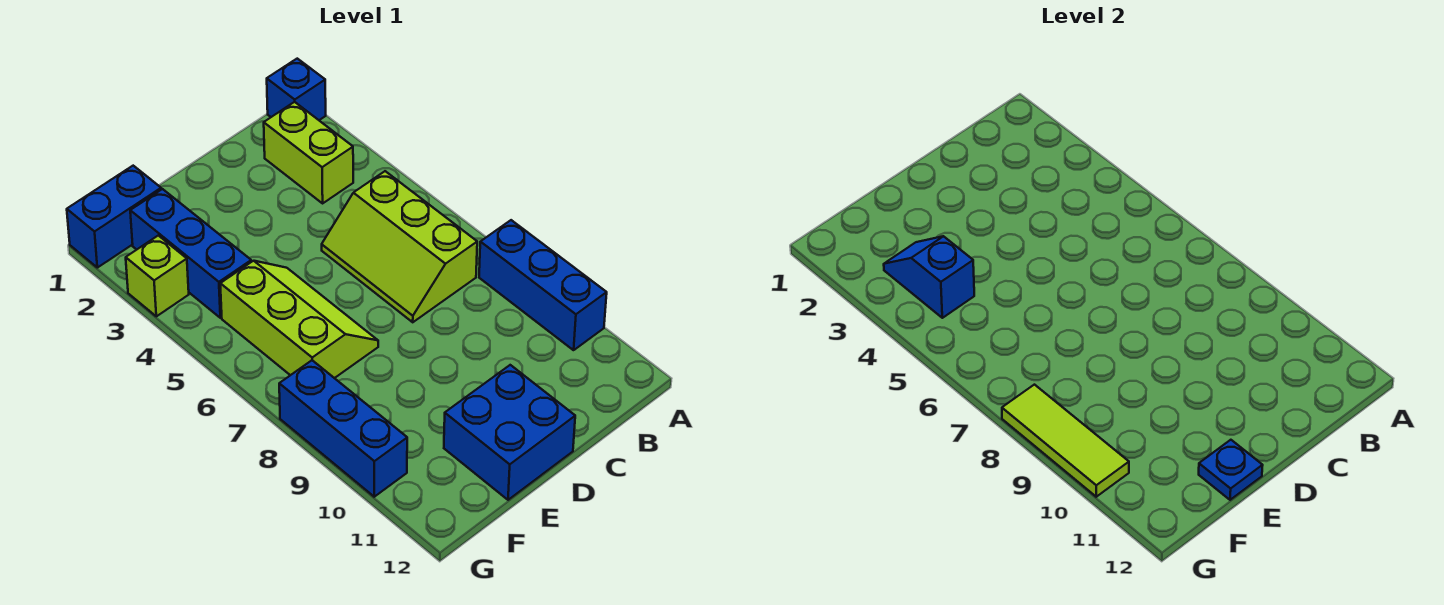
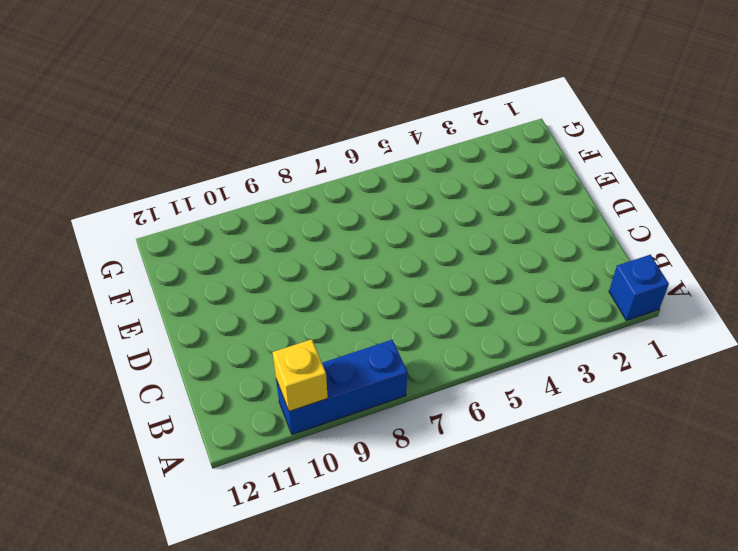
yellow 1x1 brick [272,339,328,411] -> none
none -> lime 1x2 brick [264,102,353,203]
none -> lime 2x3 slope [322,171,477,322]
none -> blue 2x2 brick [444,365,575,500]

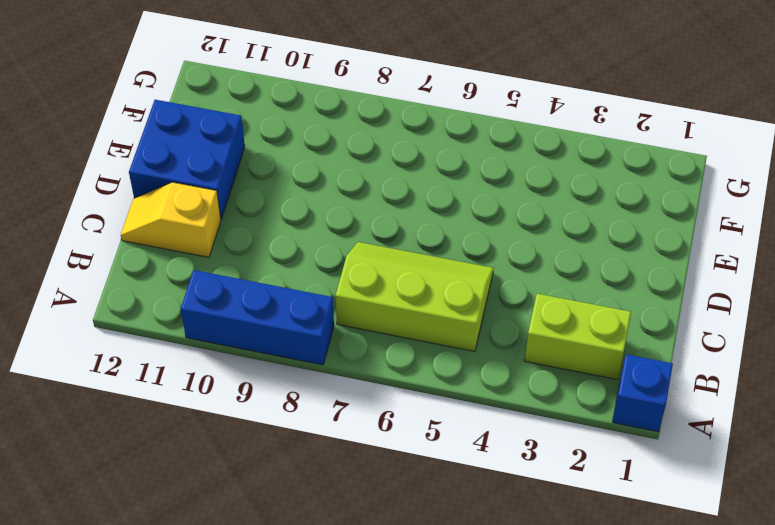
yellow 1x2 slope [121,182,221,257] -> none
none -> lime 2x3 slope [220,261,378,378]
none -> blue 1x2 brick [67,166,161,268]
none -> blue 1x3 brick [130,189,251,318]

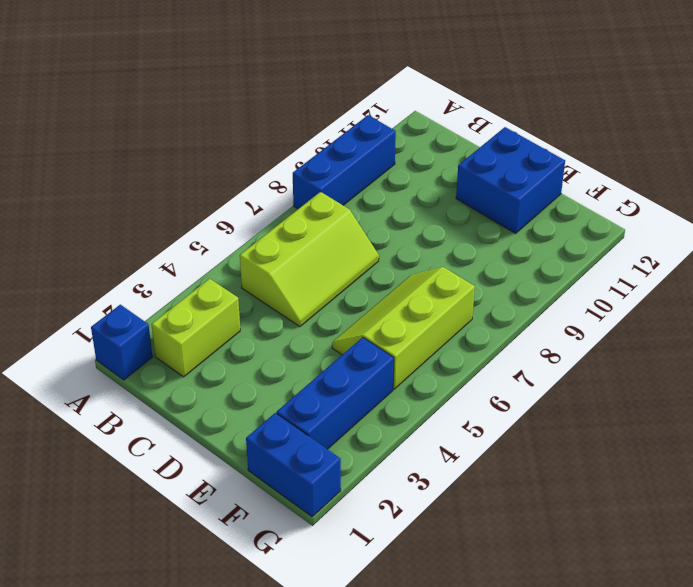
none -> lime 1x1 brick [126,235,189,316]
none -> blue 1x3 brick [279,360,407,497]
none -> blue 1x1 plate [1199,440,1263,500]

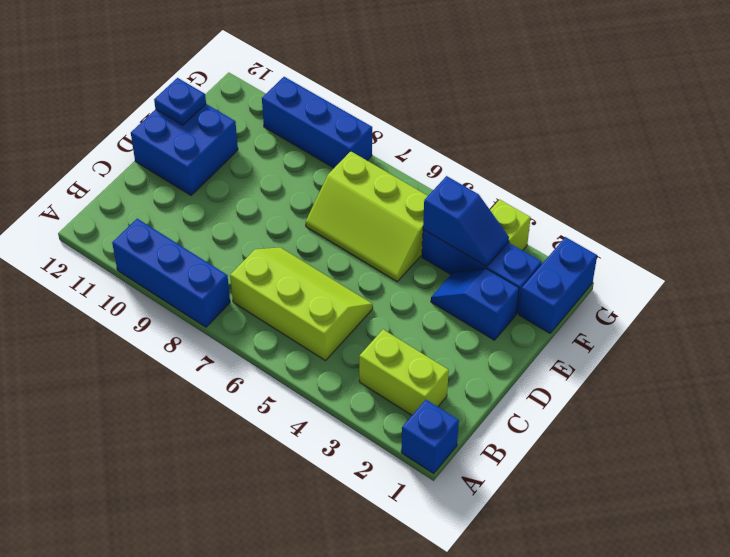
blue 1x2 slope [431,269,519,340] -> none
none -> lime 1x3 tile [1002,385,1129,497]

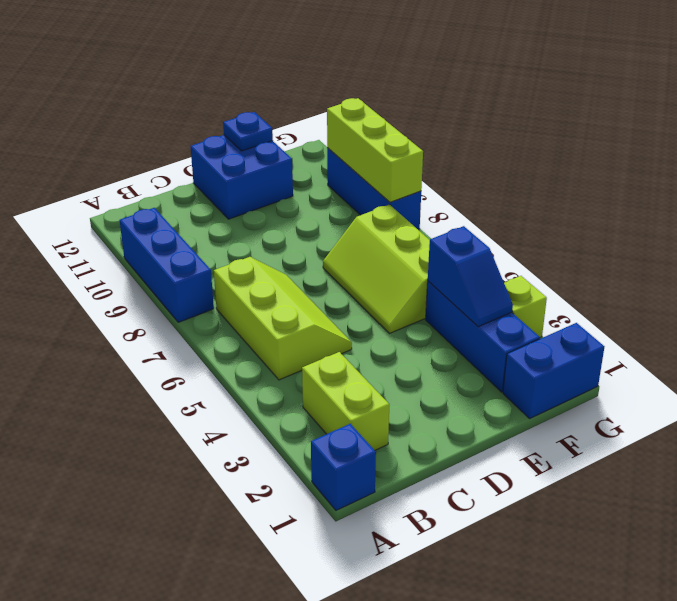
lime 1x3 brick [327,98,423,202] -> lime 1x3 tile [1002,385,1129,497]

